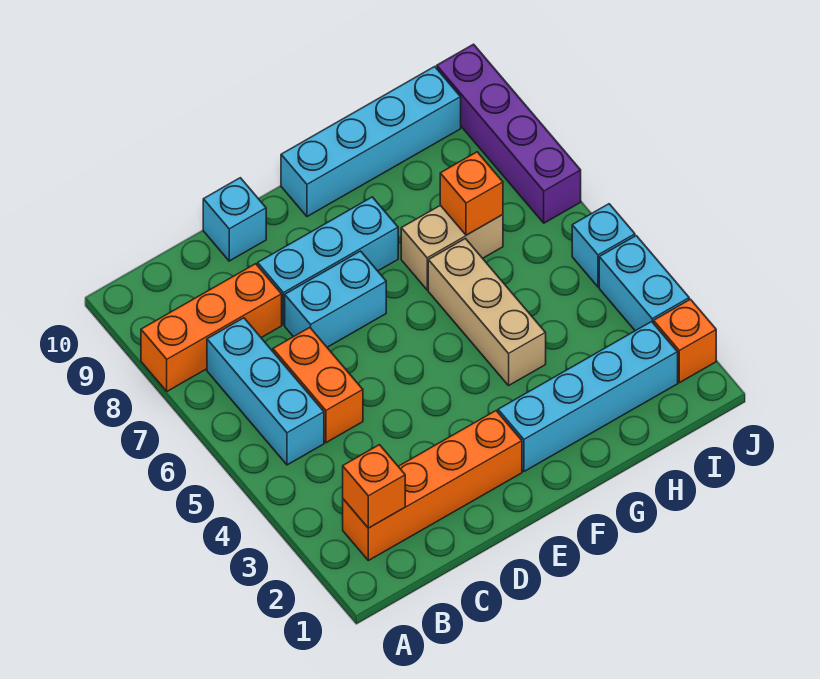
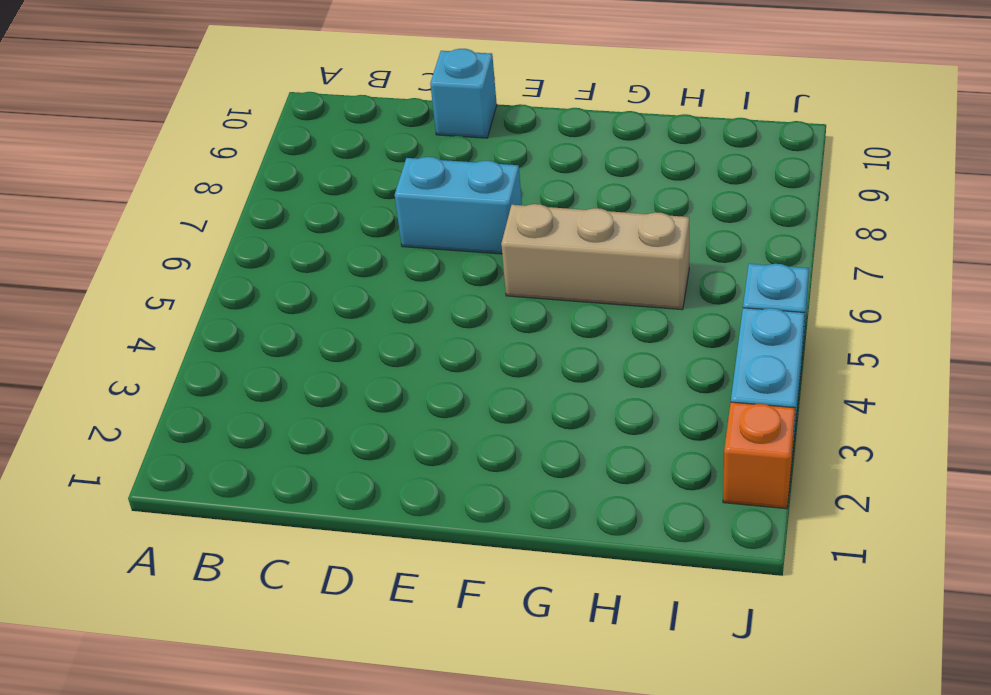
tan 1x3 brick [501,204,689,310] -> tan 1x3 brick turned to [428,239,546,385]
none -> orange 1x3 brick [141,264,282,391]
none -> orange 1x4 brick [343,411,522,561]
none -> cyan 1x3 brick [207,318,324,465]

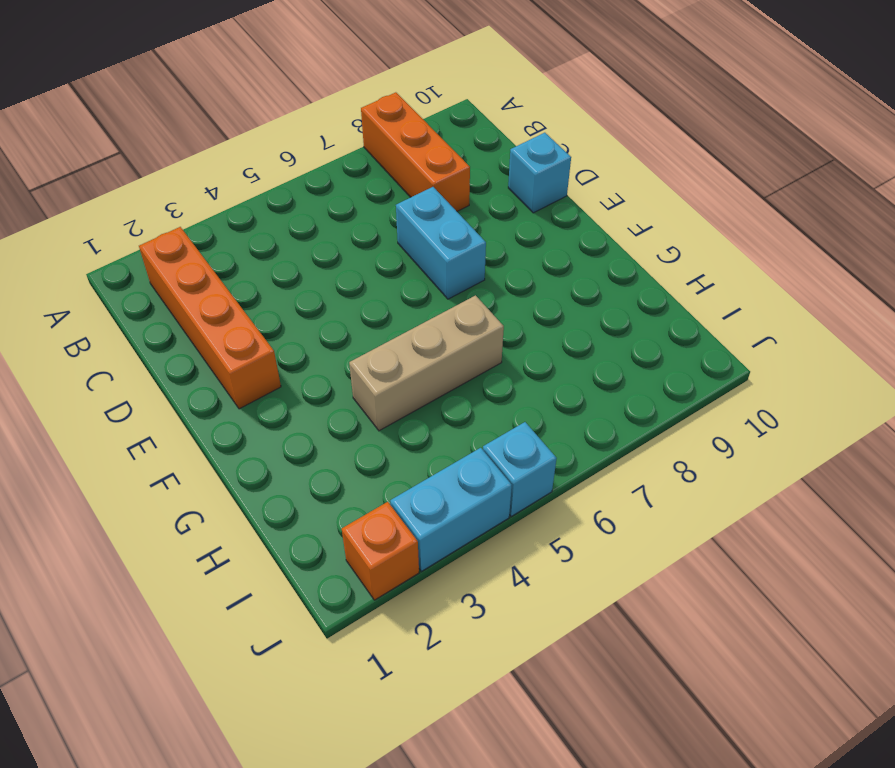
none -> cyan 1x3 brick [207,318,324,465]
none -> orange 1x2 brick [273,328,363,443]
none -> cyan 1x3 brick [258,197,398,325]

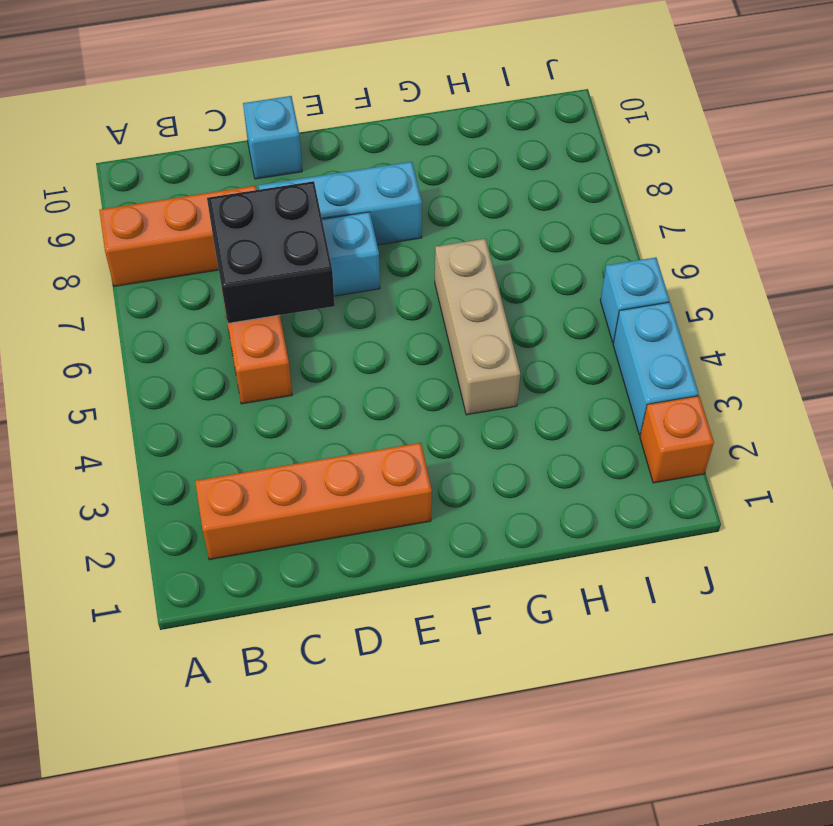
black 2x2 brick [207,181,335,323] -> none
none -> cyan 1x3 brick [207,318,324,465]
none -> cyan 1x4 brick [498,322,678,471]
none -> cyan 1x4 brick [281,67,461,217]

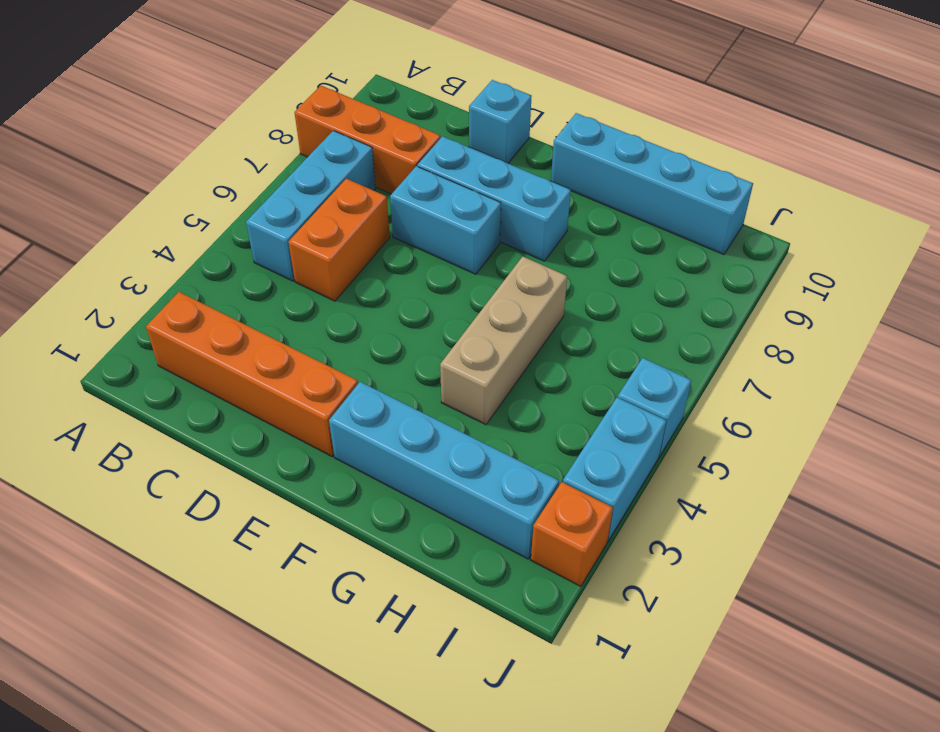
none -> tan 1x2 brick [401,205,503,290]
none -> purple 1x4 brick [437,44,581,223]
none -> orange 1x1 brick [343,445,405,528]

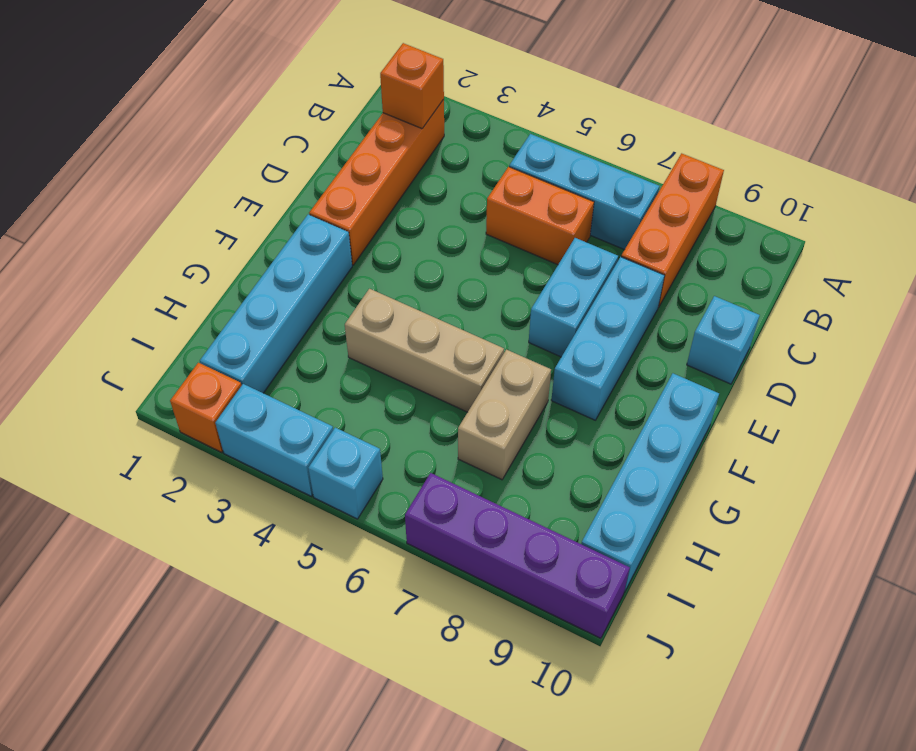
none -> orange 1x1 brick [440,152,503,235]

